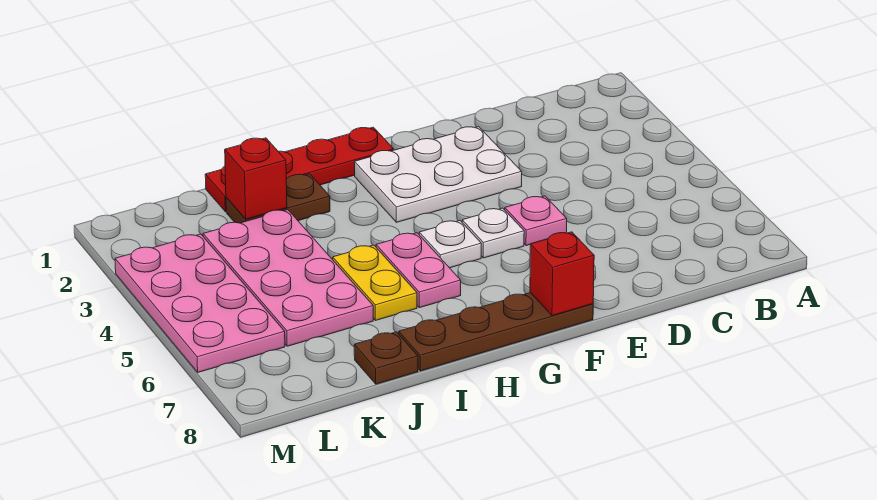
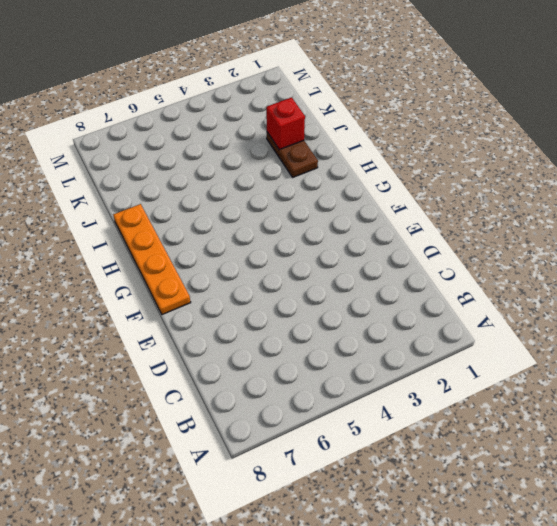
orange 1x4 plate [113,204,191,315] -> brown 1x4 plate [399,293,593,371]
none -> white 2x3 plate [354,127,522,222]
none -> pink 1x1 plate [505,196,567,246]
none -> white 1x1 plate [462,208,524,258]

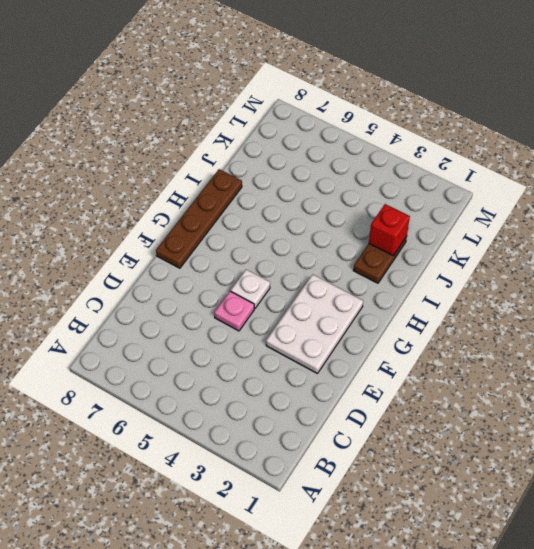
none -> red 1x4 plate [205,127,394,212]
none -> white 1x1 plate [419,221,481,268]
none -> pink 1x2 plate [376,233,461,308]

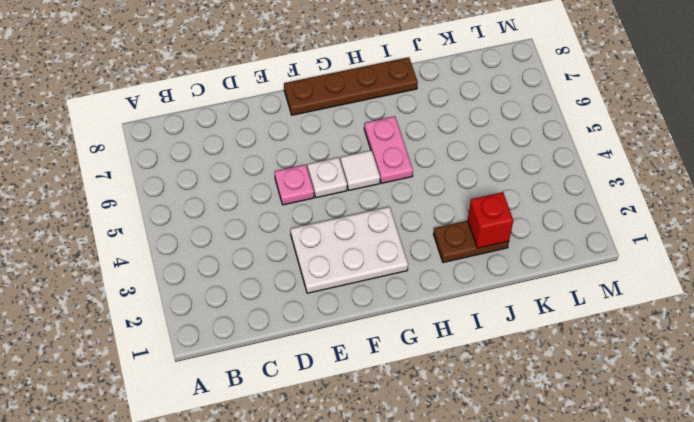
white 1x1 tile [341,150,380,190] -> white 1x1 plate [419,221,481,268]
none -> red 1x4 plate [205,127,394,212]
none -> yellow 1x2 plate [333,245,417,321]
none -> pink 2x4 plate [203,210,373,346]

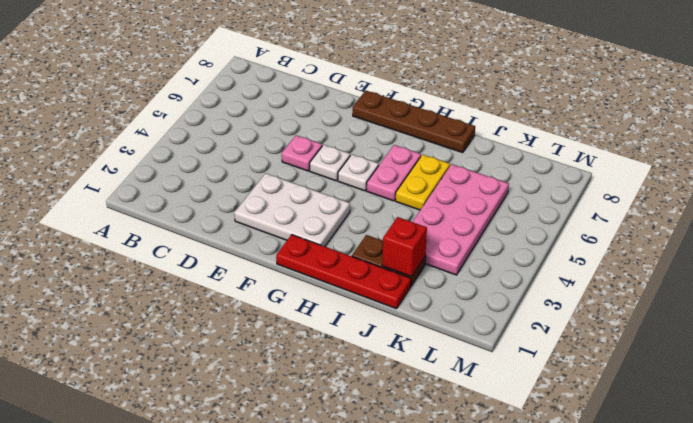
none -> brown 1x1 plate [354,332,418,384]
none -> pink 2x4 plate [115,234,285,372]
none -> red 1x1 brick [530,232,594,316]

